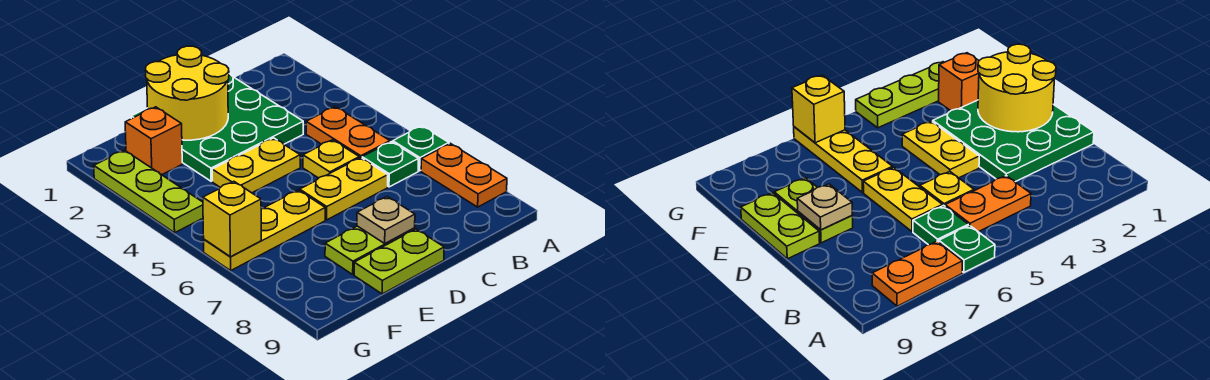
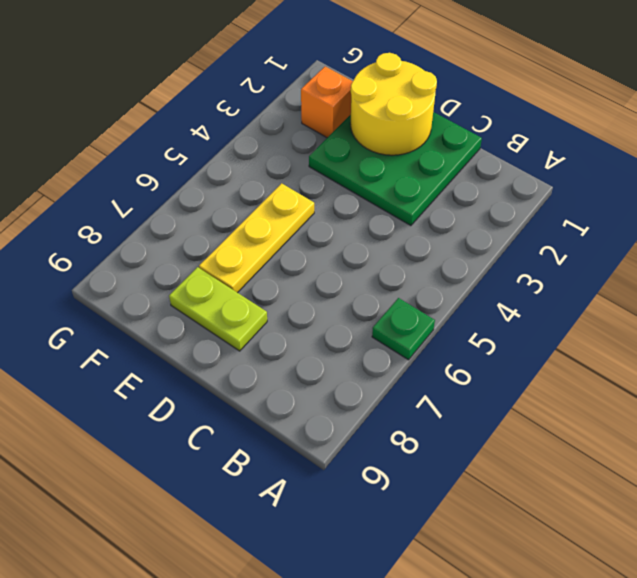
yellow 1x3 plate [199,183,314,293] -> yellow 1x3 plate turned to [204,190,325,270]
none -> orange 1x2 plate [421,143,507,207]
none -> orange 1x2 plate [306,107,390,158]
none -> green 1x1 plate [362,142,419,187]

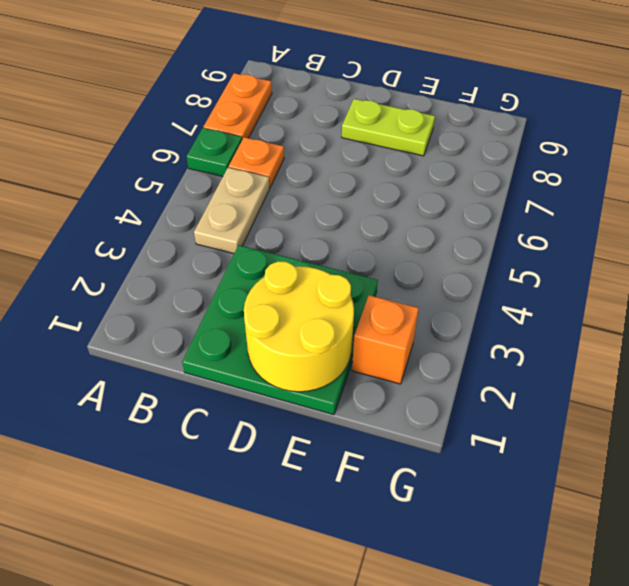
tan 1x2 plate [194,168,270,254] -> orange 1x2 plate [306,107,390,158]
orange 1x1 plate [229,137,284,188] -> green 1x1 plate [362,142,419,187]
none -> yellow 1x1 plate [303,140,359,178]
none -> yellow 1x2 plate [300,158,388,220]
none -> yellow 1x2 plate [212,138,300,193]

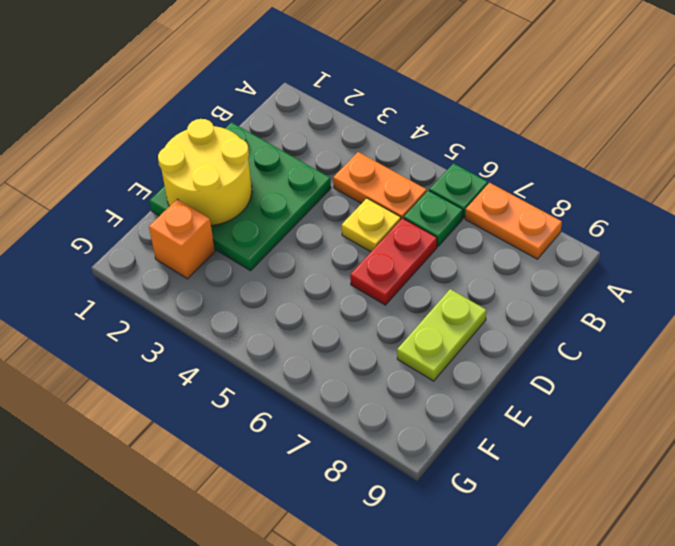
red 1x2 plate [350,218,437,305] -> yellow 1x2 plate [300,158,388,220]
none -> yellow 1x2 plate [212,138,300,193]
none -> lime 1x2 plate [354,229,444,294]
none -> yellow 1x3 plate [204,190,325,270]

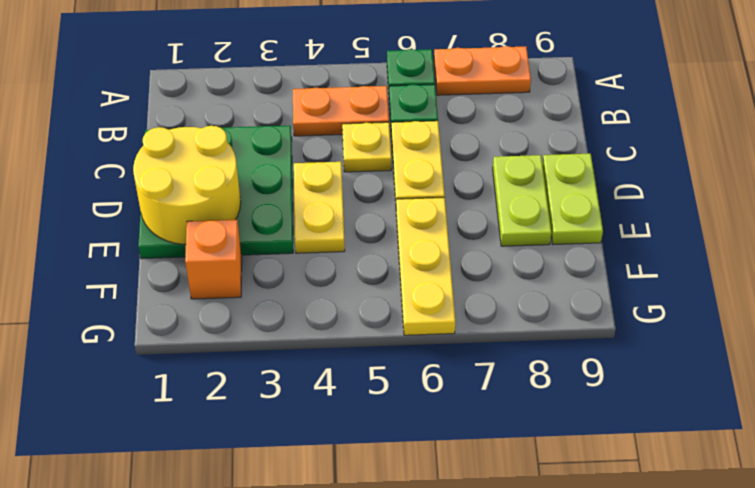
none -> lime 1x3 plate [94,150,203,233]
none -> tan 1x1 plate [357,197,415,243]
none -> yellow 1x1 brick [203,181,261,257]

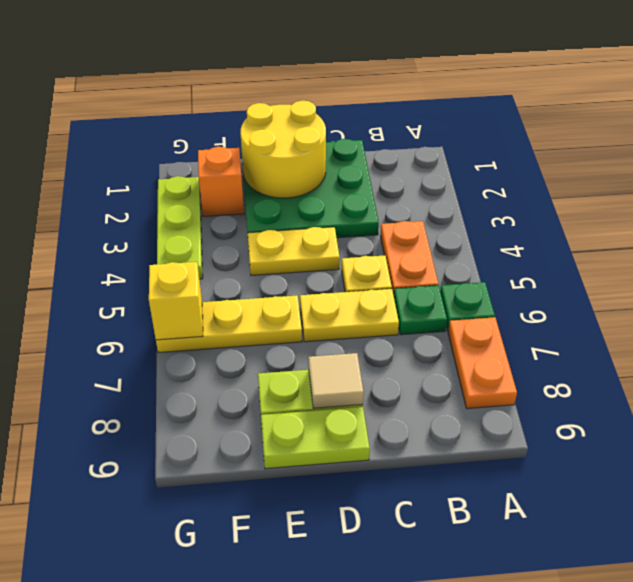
tan 1x1 tile [309,353,364,408] -> tan 1x1 plate [357,197,415,243]

